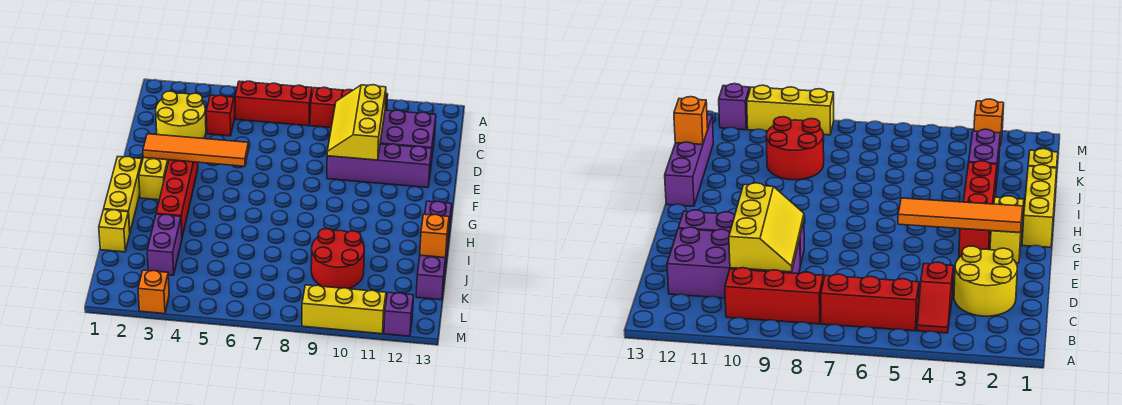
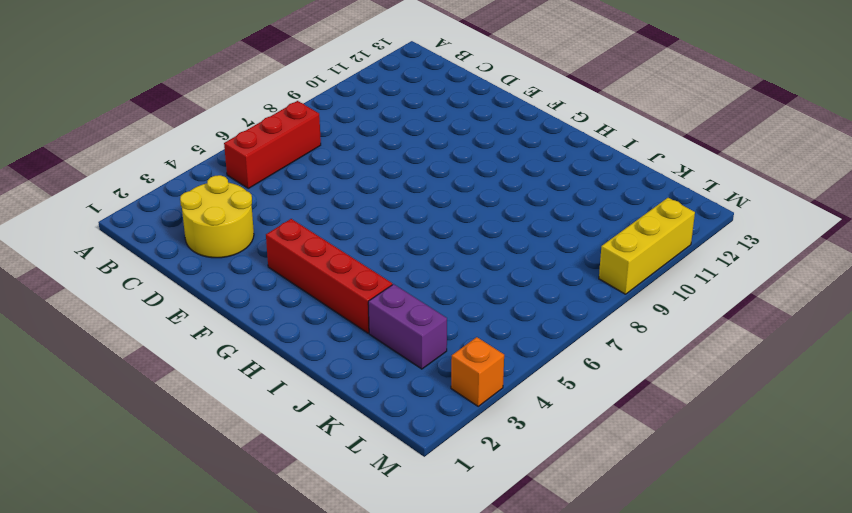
none -> red 1x2 slope [206,95,235,136]
none -> red 1x3 brick [310,87,388,128]
none -> purple 2x4 brick [380,110,436,163]

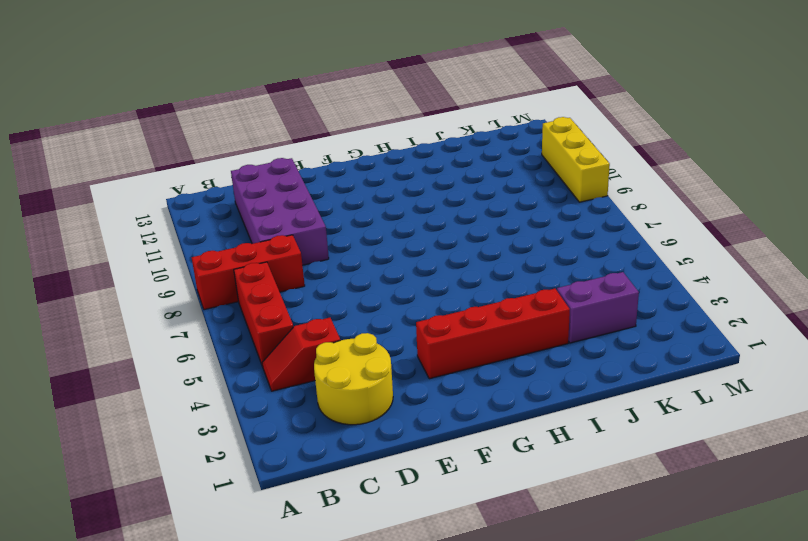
red 1x3 brick [192,235,305,310] -> red 1x3 brick turned to [310,87,388,128]
none -> purple 1x4 brick [327,144,432,187]
none -> yellow 1x2 brick [139,158,169,200]
none -> yellow 1x3 brick [104,156,142,231]

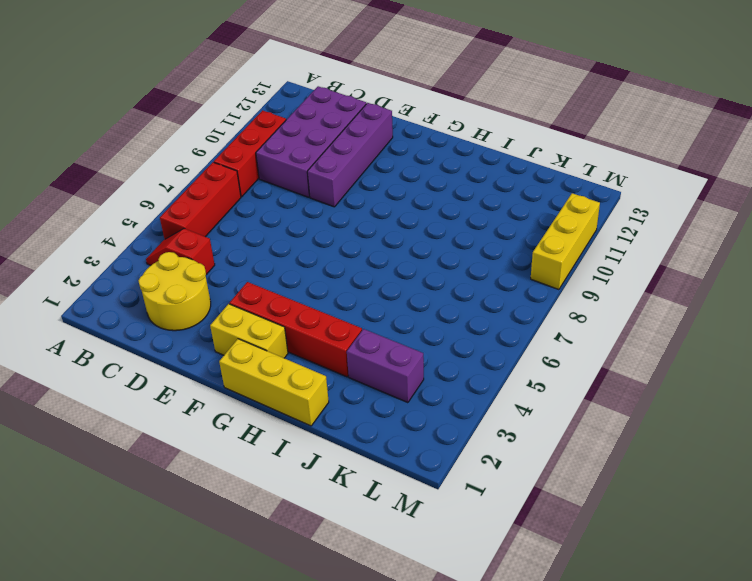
none -> purple 1x4 brick [416,201,452,300]
none -> yellow 1x1 brick [99,210,130,252]
none -> red 2x2 round brick [311,229,364,289]

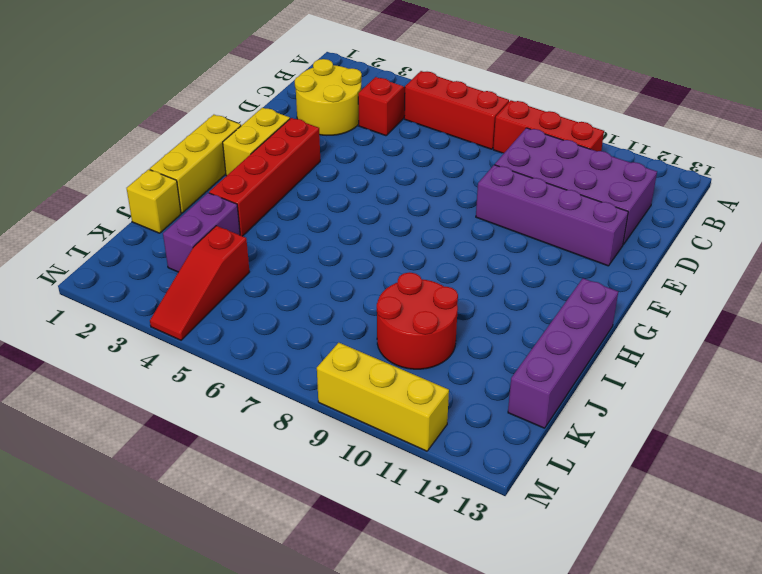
red 1x3 slope [150,226,249,340] -> none
none -> orange 1x1 brick [138,270,169,314]
none -> purple 1x1 brick [384,292,414,336]
none -> yellow 2x3 slope [327,85,386,160]

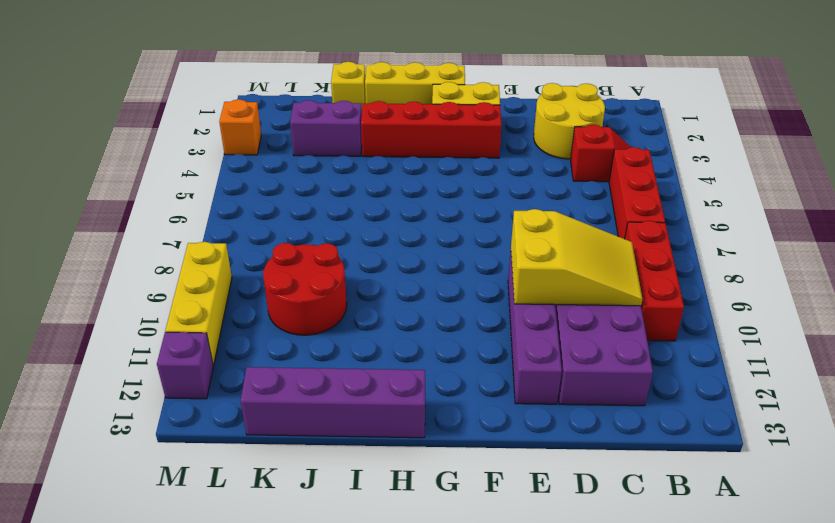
yellow 2x3 slope [511,209,642,306] -> yellow 2x3 slope turned to [327,85,386,160]
none -> orange 1x4 tile [143,134,249,166]
none -> orange 1x1 brick [420,214,449,258]

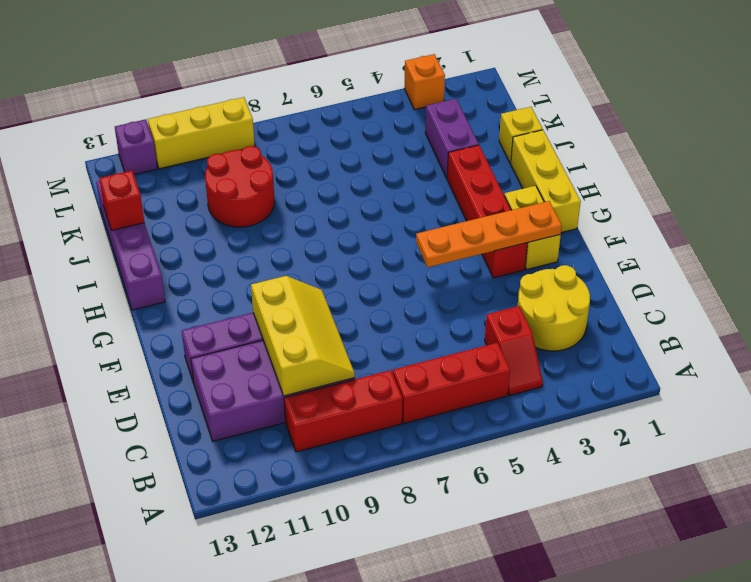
orange 1x4 plate [416,201,562,267] -> orange 1x4 tile [143,134,249,166]
red 1x1 brick [99,171,144,231] -> orange 1x1 brick [420,214,449,258]

